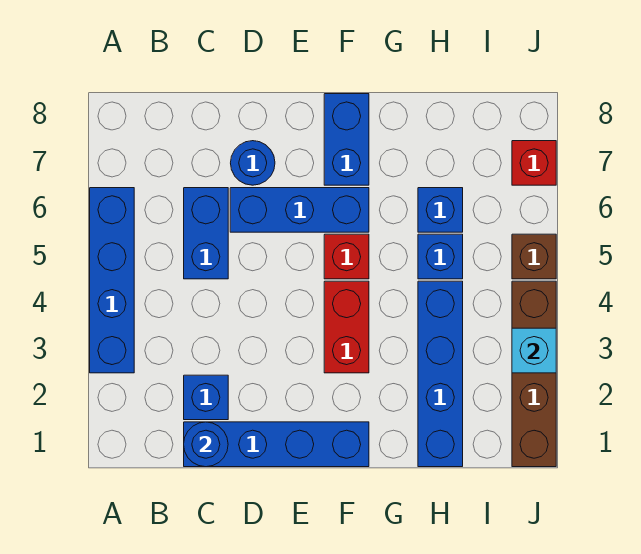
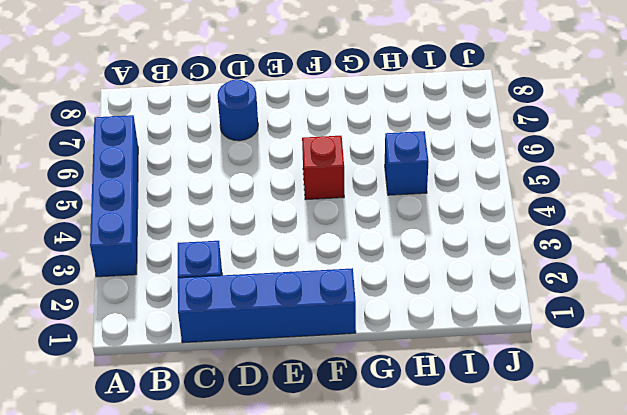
none -> blue 1x2 brick [184,188,228,279]
none -> blue 1x3 brick [230,188,369,232]
none -> red 1x2 brick [324,281,369,373]

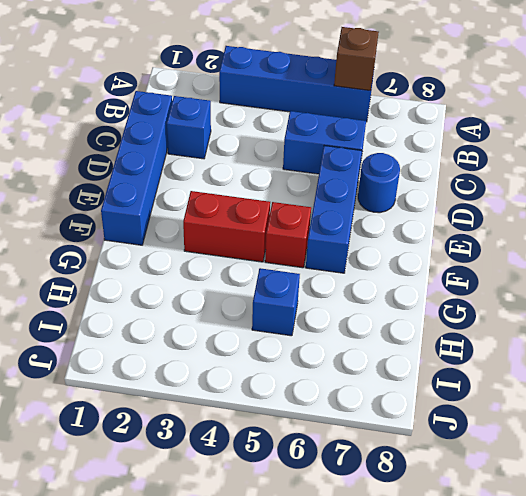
brown 1x1 brick [334,27,379,91] -> brown 1x1 brick moved to [512,234,556,279]
none -> blue 1x2 brick [324,94,369,185]
none -> blue 1x4 brick [418,281,463,467]
none -> blue 1x1 brick [418,188,463,232]

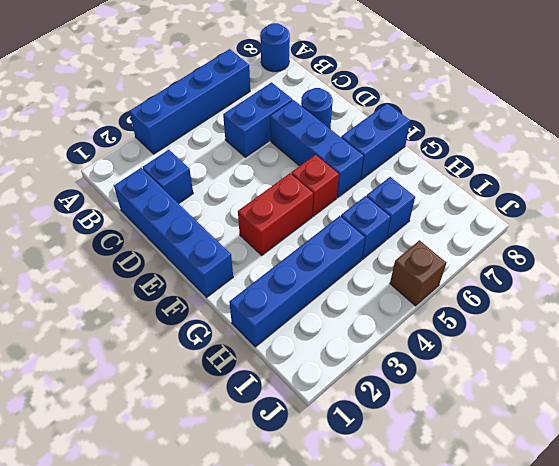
blue 1x1 round brick [260,23,290,72] -> blue 1x1 round brick moved to [184,422,228,467]
none -> brown 1x4 brick [512,281,556,467]
none -> red 1x1 brick [512,141,556,185]
none -> cyan 1x1 brick [512,328,556,373]

